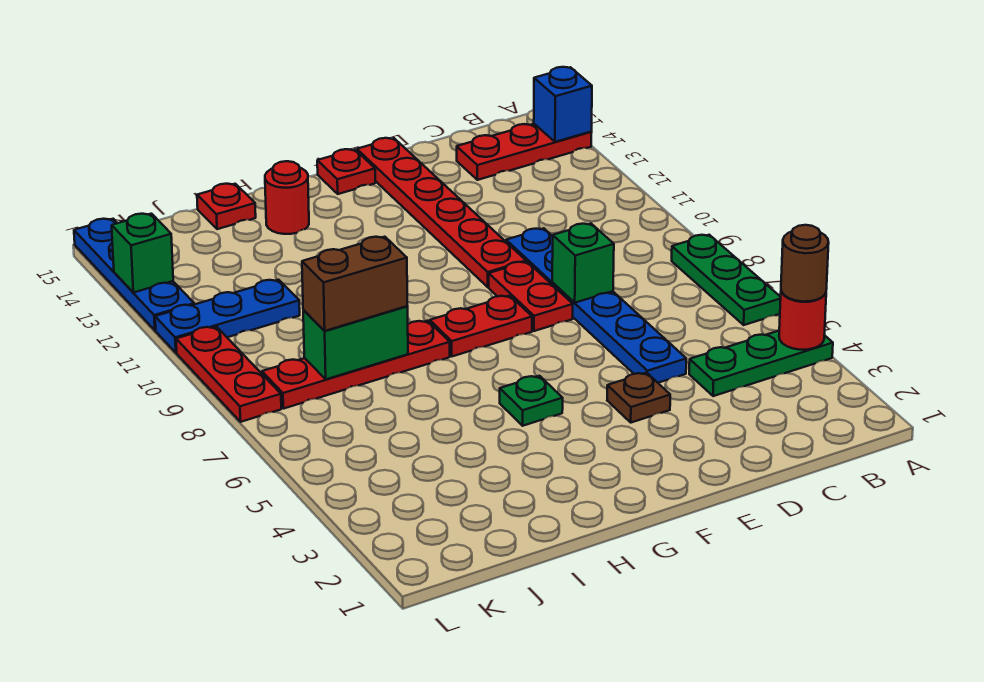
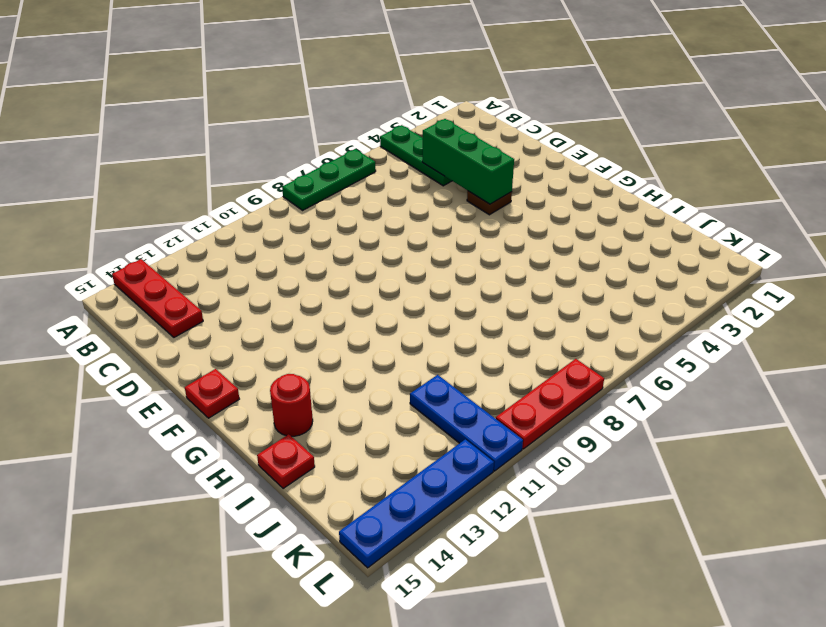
green 1x3 brick [422,119,514,204] -> none
none -> blue 1x6 plate [506,228,686,383]
none -> red 1x2 plate [489,262,573,331]
none -> red 1x6 plate [357,138,526,287]

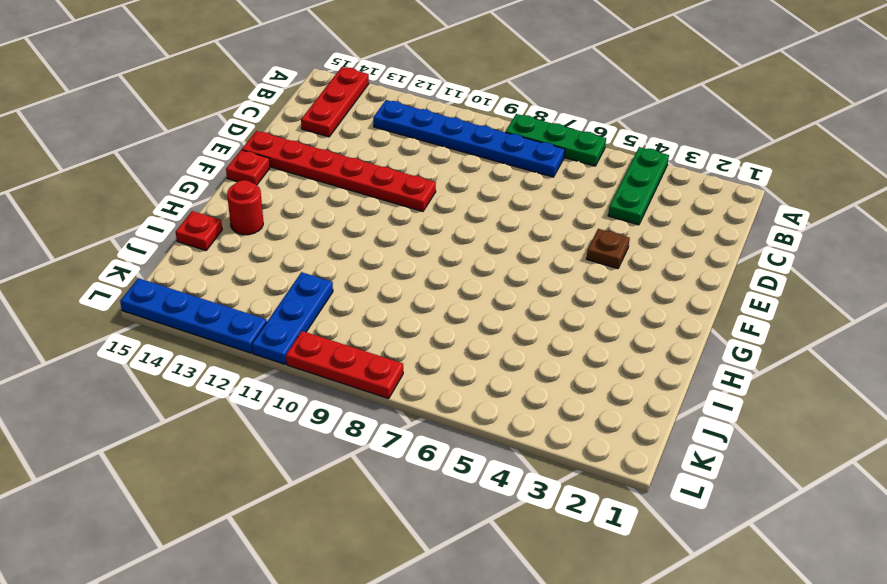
blue 1x6 plate [373,100,565,177] -> blue 1x6 plate moved to [506,228,686,383]
none -> red 1x2 plate [489,262,573,331]
none -> red 1x2 plate [430,296,532,356]
none -> green 1x1 plate [500,376,563,426]

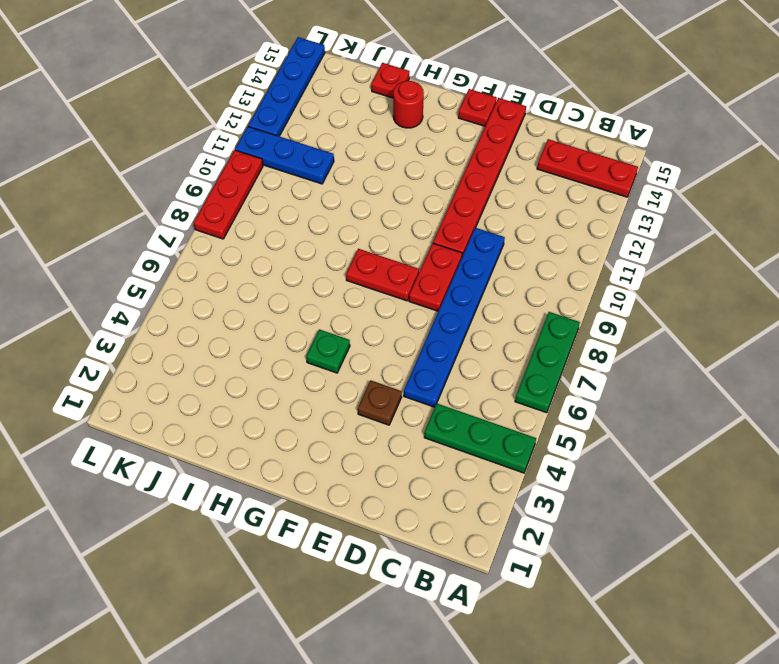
none -> red 1x4 plate [262,321,450,409]
none -> red 1x1 round brick [779,291,826,350]
none -> blue 1x1 brick [534,67,592,142]

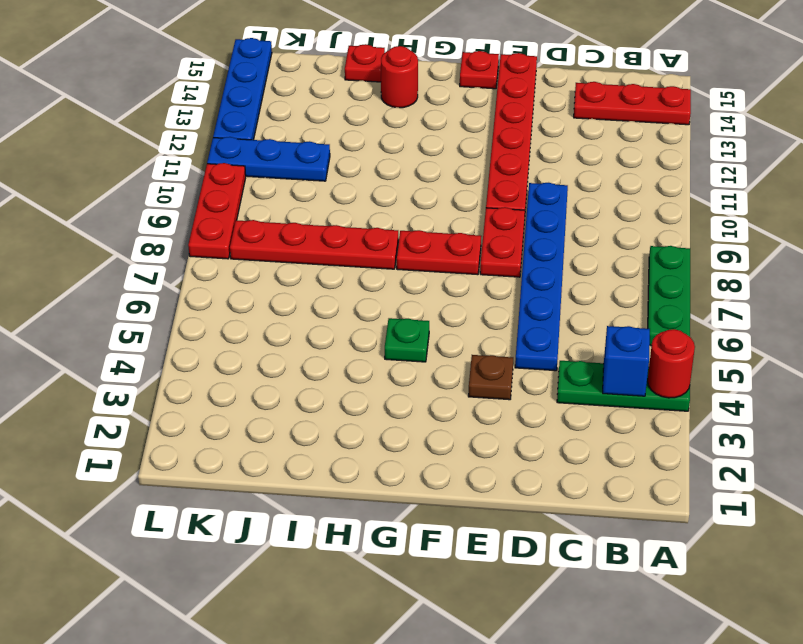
blue 1x1 brick [603,326,650,396] -> blue 1x1 brick moved to [534,67,592,142]
none -> green 1x1 brick [552,224,614,303]
none -> green 1x2 brick [303,306,408,379]
none -> green 1x1 brick [112,214,173,293]

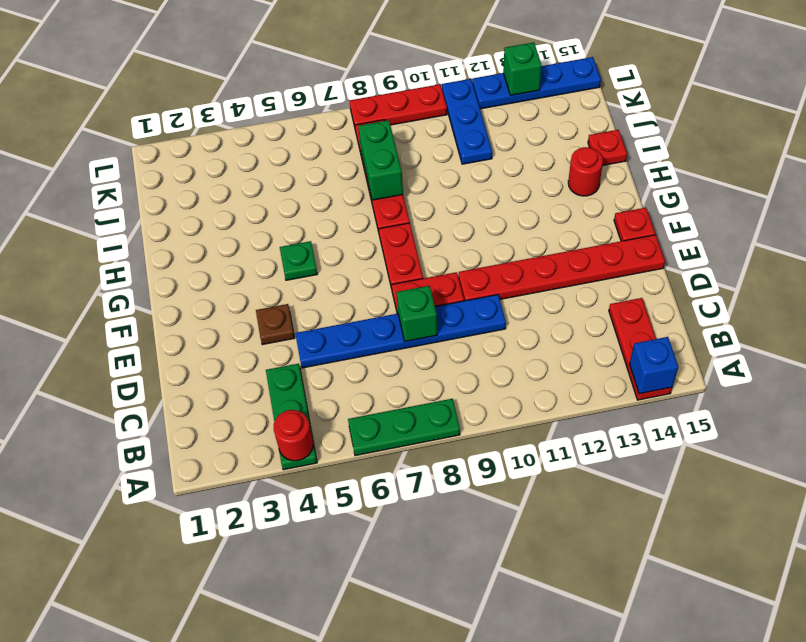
none -> brown 1x1 round brick [781,225,829,302]
none -> brown 1x2 brick [302,237,408,331]

